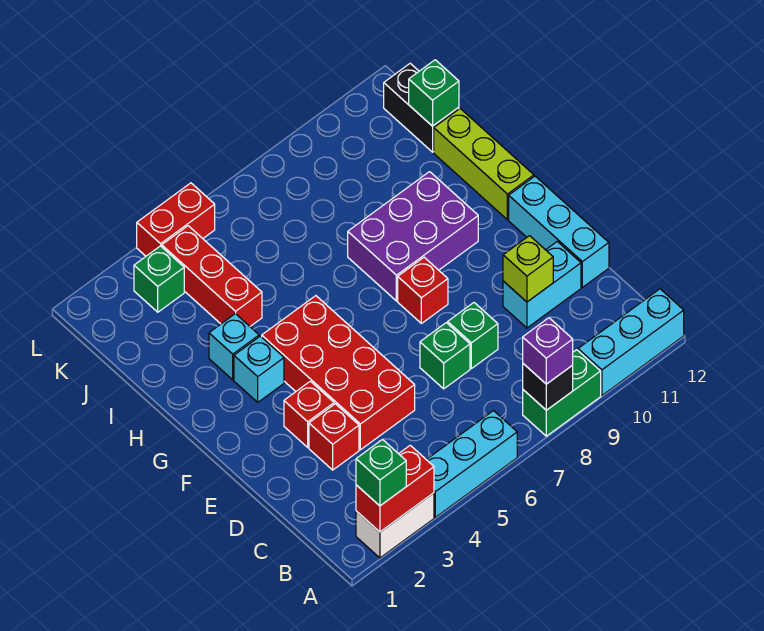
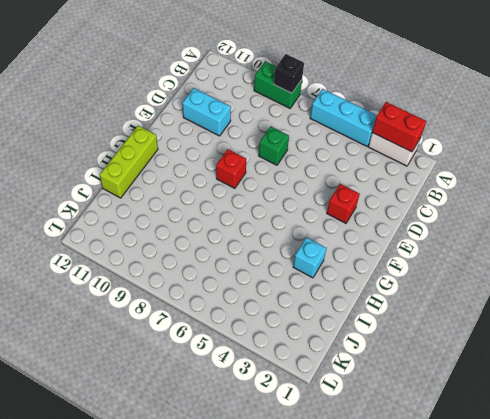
none -> cyan 1x3 brick [578,289,684,396]
none -> red 1x1 brick [309,404,359,470]
none -> red 2x4 brick [262,296,415,450]

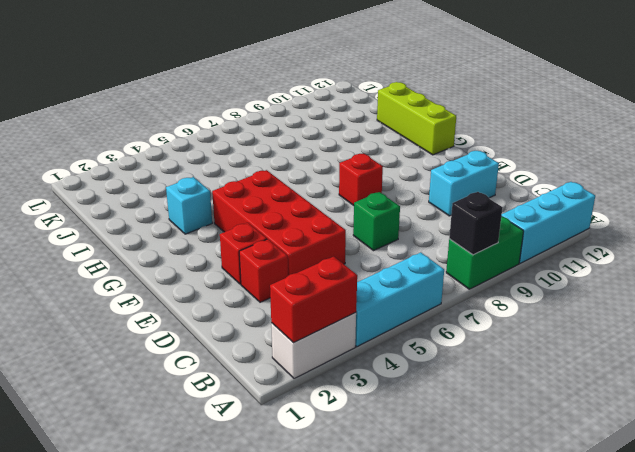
none -> green 1x1 brick [448,303,498,369]
none -> cyan 1x3 brick [509,176,609,287]
none -> cyan 1x1 brick [234,336,284,402]

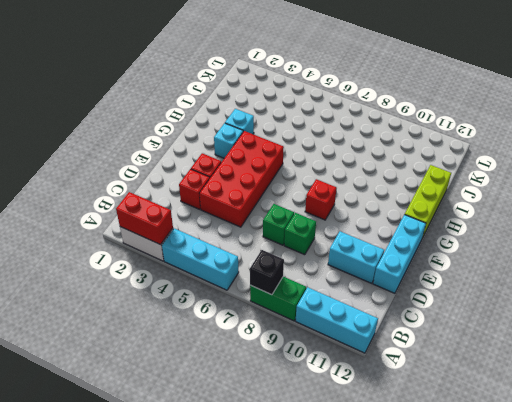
none -> purple 2x3 brick [348,172,478,301]
none -> red 1x3 brick [162,226,262,326]
none -> black 1x2 brick [384,63,459,152]

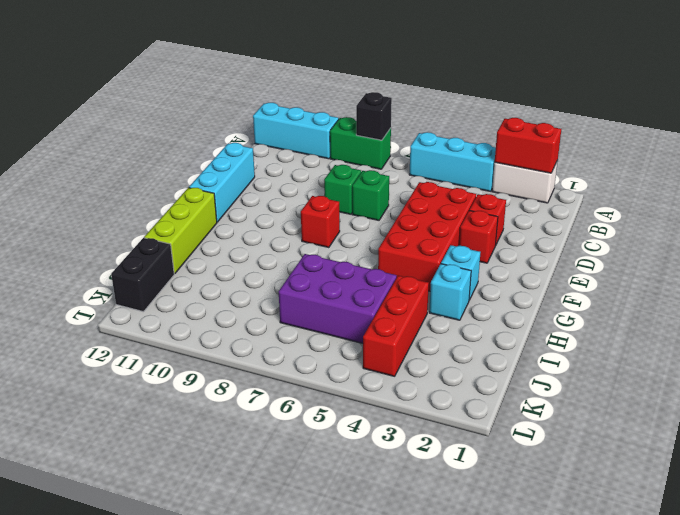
purple 2x3 brick [279,254,397,343] -> purple 2x3 brick moved to [348,172,478,301]
none -> cyan 1x2 brick [503,241,581,328]
none -> green 1x1 brick [134,246,184,312]
none -> red 1x2 brick [137,183,215,256]

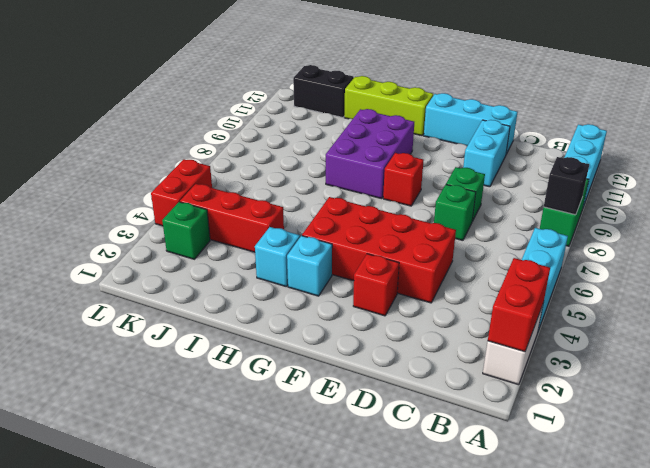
none -> red 1x1 brick [309,404,359,470]
none -> lime 1x1 brick [503,236,553,302]
none -> green 1x1 brick [409,60,459,126]

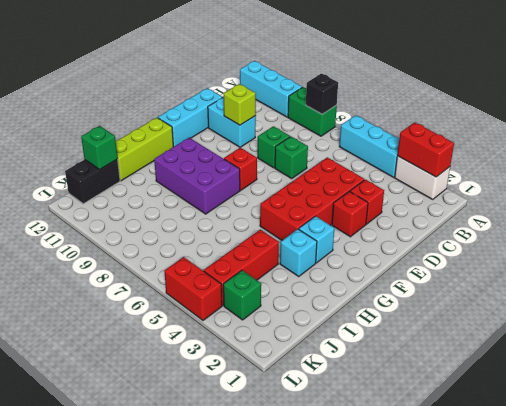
none -> green 1x1 brick [356,440,406,506]
none -> purple 1x1 brick [523,318,573,384]

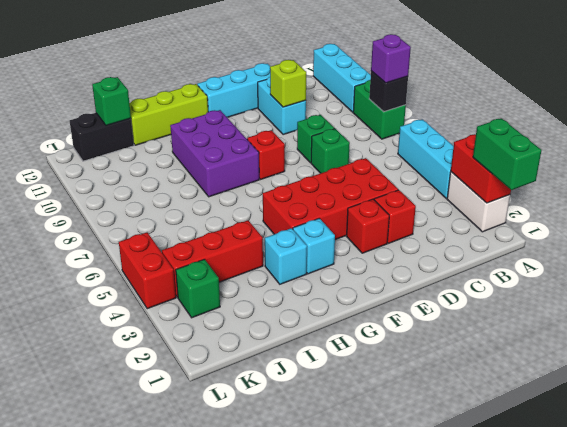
green 1x2 brick [473,118,541,190] -> green 1x1 brick [356,440,406,506]

